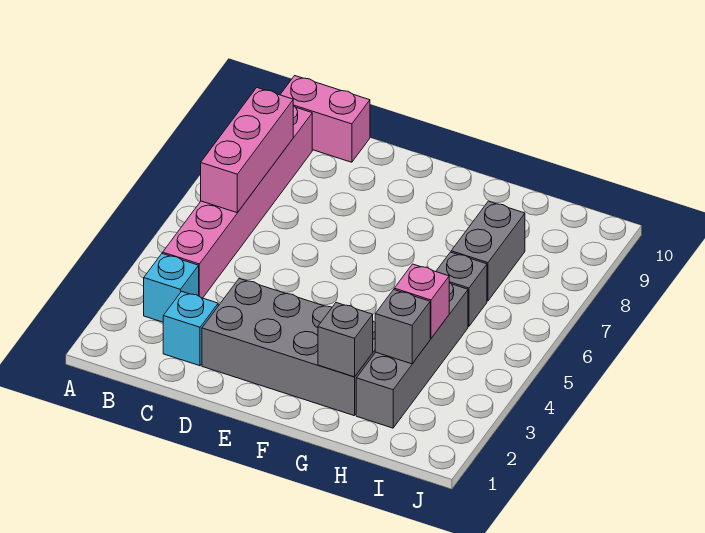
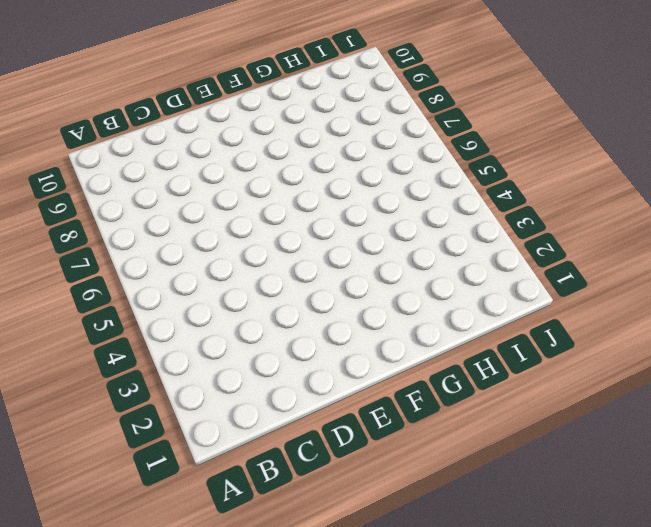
none -> cyan 1x1 brick [144,254,199,322]
none -> pink 1x6 brick [163,106,312,298]
none -> pink 1x2 brick [280,76,370,162]

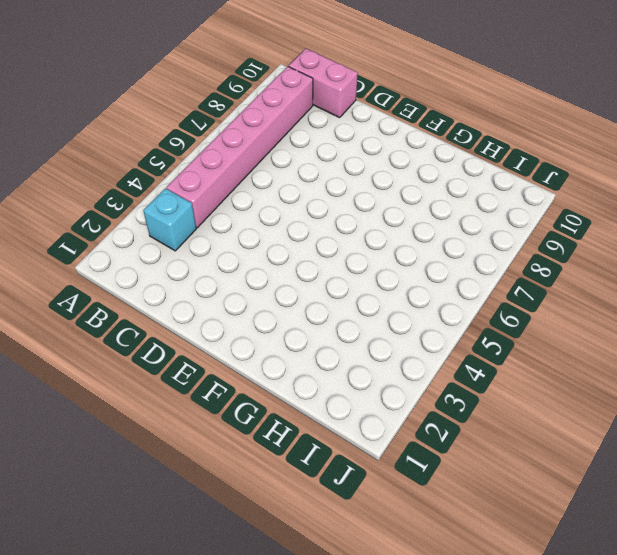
none -> cyan 1x1 brick [163,291,218,366]
none -> grey 2x4 brick [202,279,375,416]
none -> grey 1x4 brick [356,283,468,428]

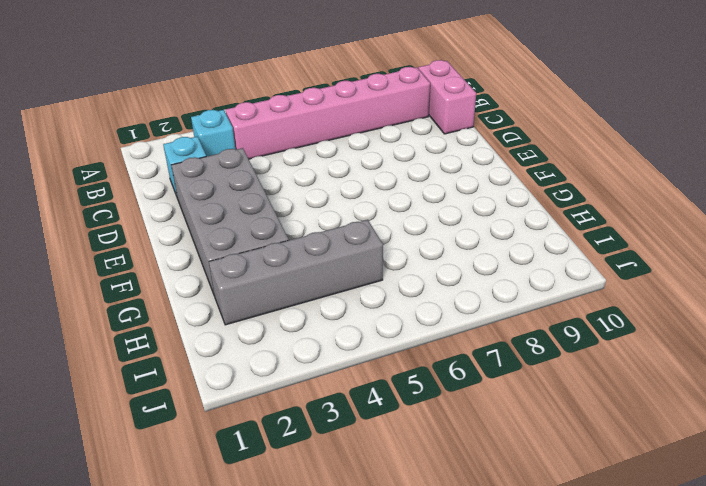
none -> grey 1x1 brick [436,252,487,326]
none -> grey 1x2 brick [451,201,525,301]
none -> pink 1x3 brick [201,88,293,213]

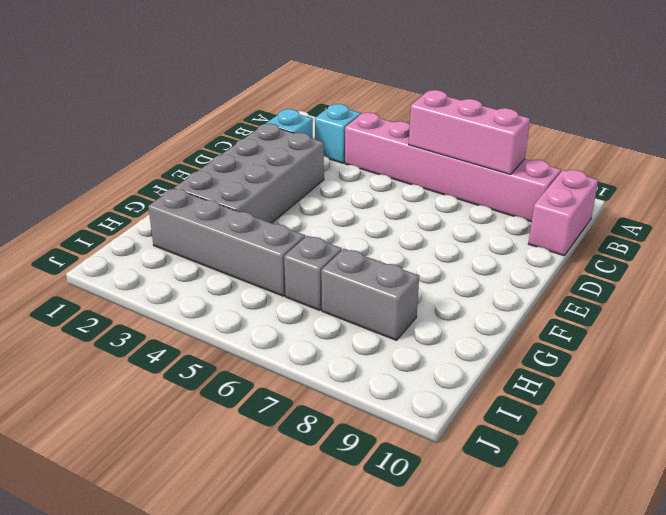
none -> grey 1x1 brick [318,303,373,377]
none -> grey 1x1 brick [375,290,430,364]
none -> pink 1x1 brick [394,264,449,338]

